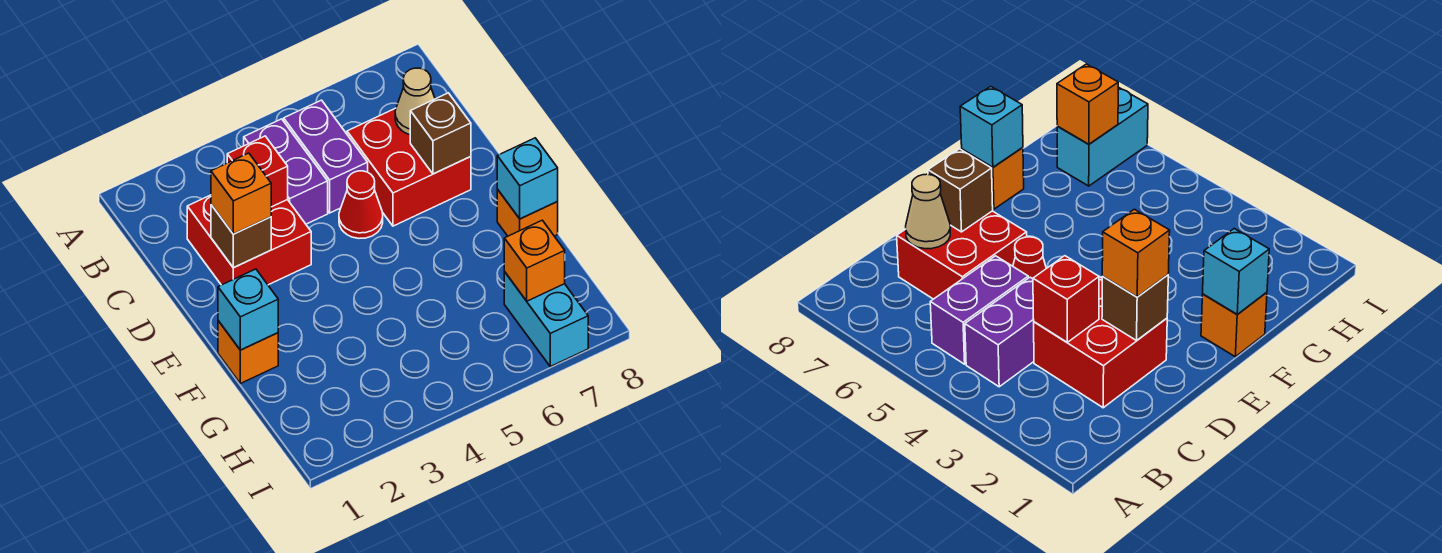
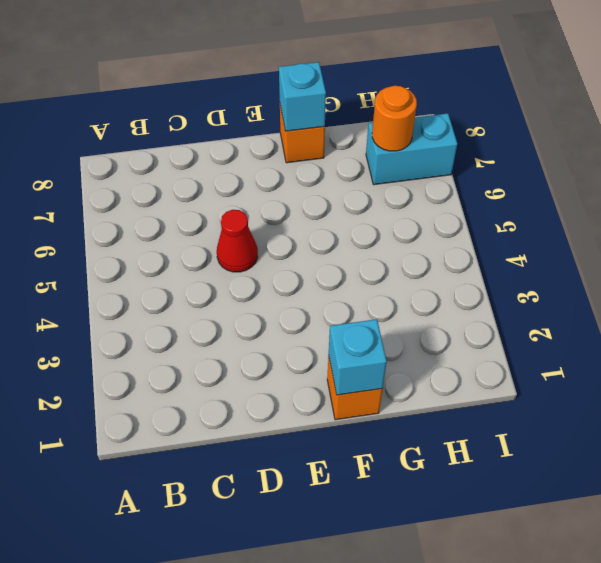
orange 1x1 round brick [372,86,417,151] -> orange 1x1 brick [504,220,565,301]
none -> purple 1x2 brick [244,119,328,224]
none -> purple 1x2 brick [284,100,368,213]
none -> red 2x2 brick [187,195,311,285]

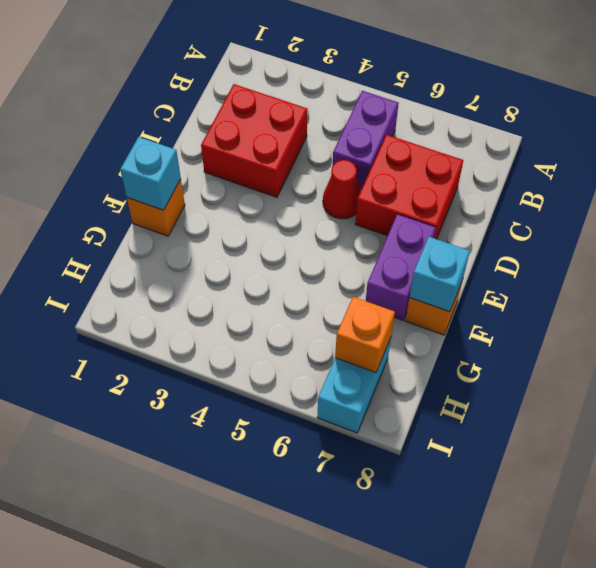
purple 1x2 brick [366,214,436,320] -> purple 1x2 brick moved to [244,119,328,224]
none -> red 1x1 brick [227,136,288,207]
none -> tan 1x1 cone [395,68,435,135]
none -> brown 1x1 brick [211,205,271,268]

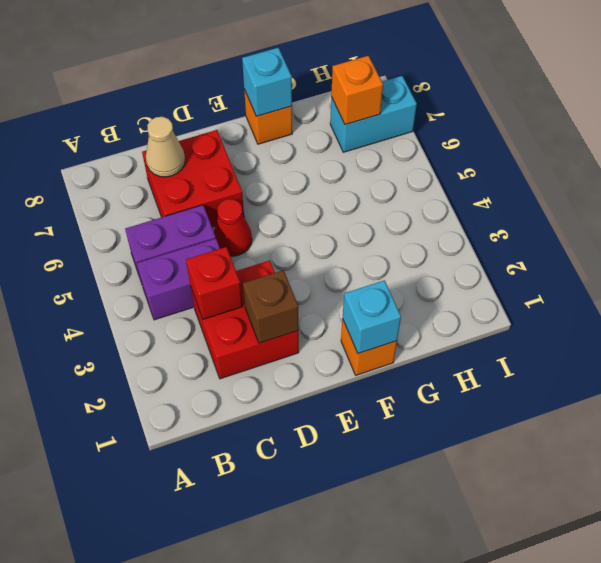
none -> brown 1x1 brick [410,93,471,174]
none -> orange 1x1 brick [211,153,271,234]

